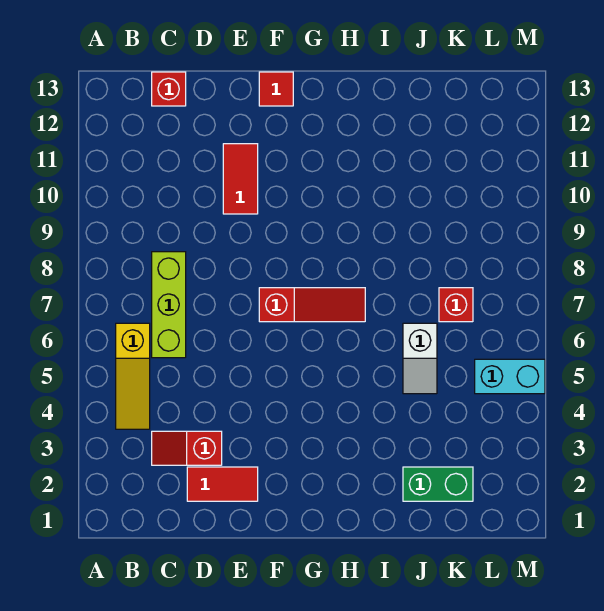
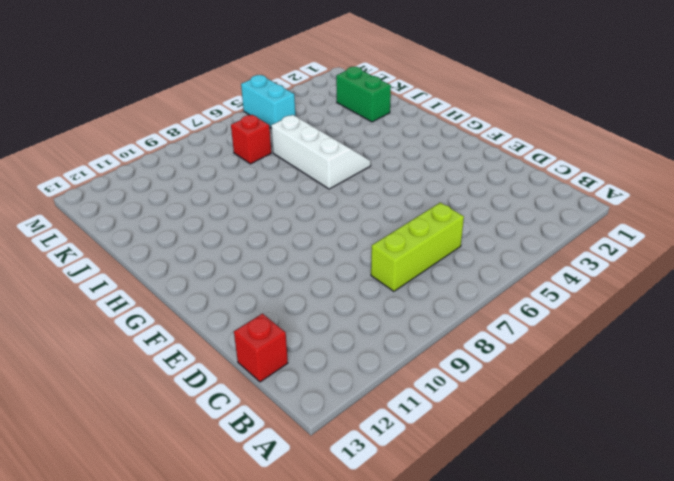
white 2x3 slope [271,115,371,189] -> white 1x2 slope [403,323,437,394]
none -> yellow 1x3 slope [116,323,150,429]
none -> red 1x2 slope [152,431,222,465]
none -> red 1x2 tile [187,467,258,501]

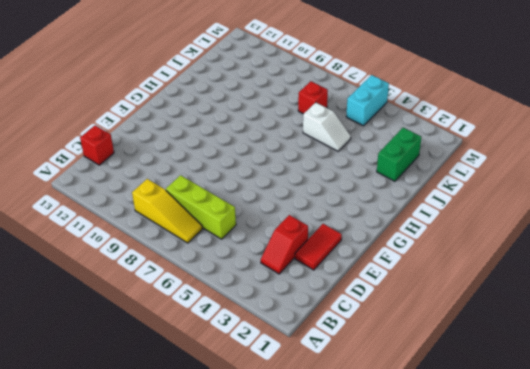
yellow 1x3 slope [132,179,202,243] -> yellow 1x3 slope moved to [116,323,150,429]
none -> red 1x2 tile [223,144,258,214]
none -> red 1x3 slope [259,288,365,322]
none -> red 1x1 tile [259,72,293,106]

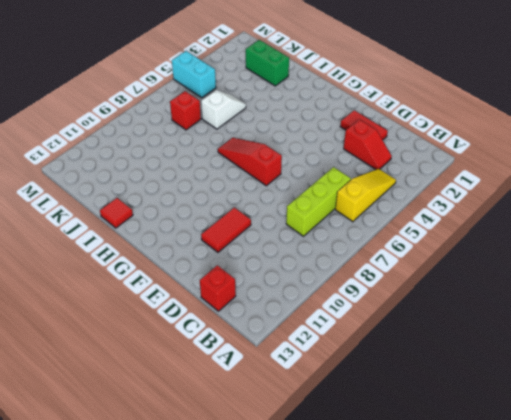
red 1x1 tile [100,198,133,228] -> red 1x1 tile moved to [259,72,293,106]

